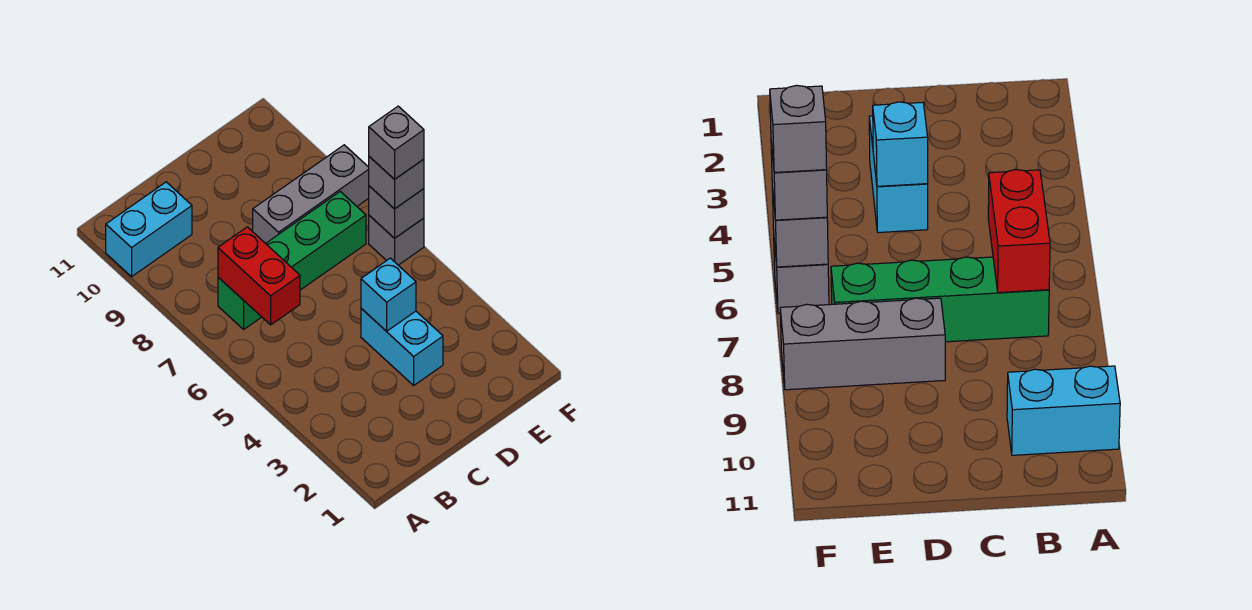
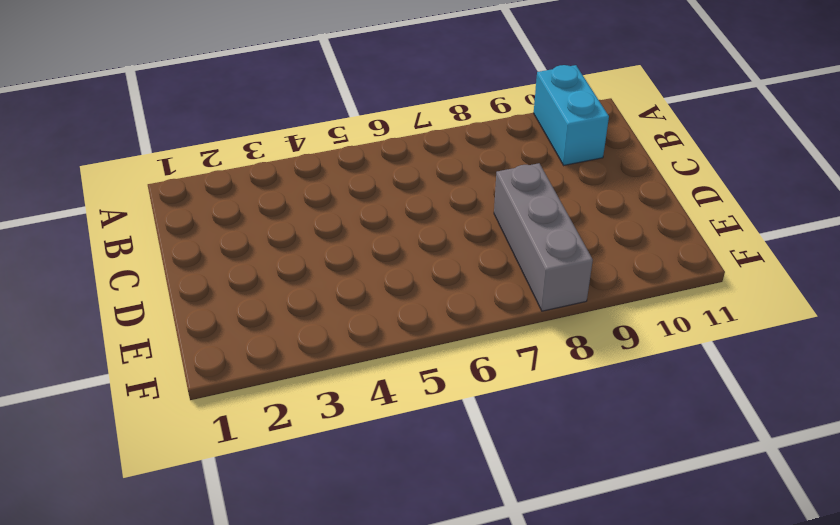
none -> green 1x4 brick [218,191,366,329]
none -> cyan 1x2 brick [361,308,443,385]

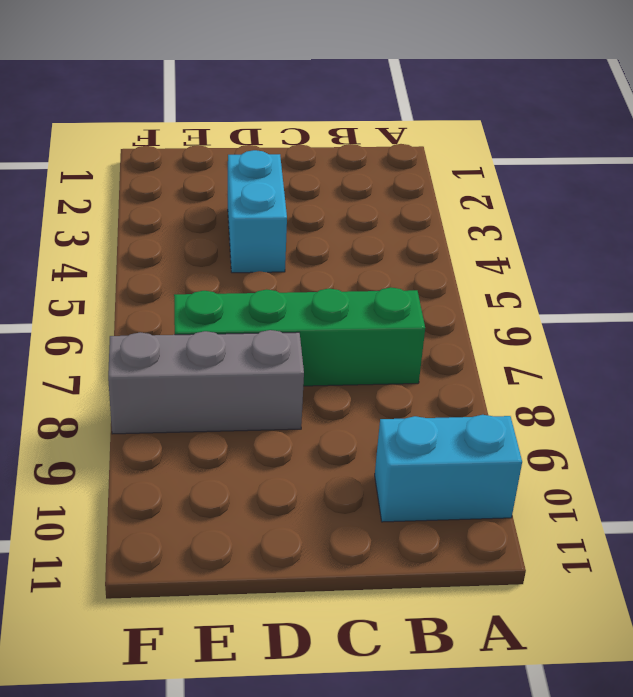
none -> grey 1x1 brick [369,215,424,265]
none -> red 1x2 brick [218,227,300,325]

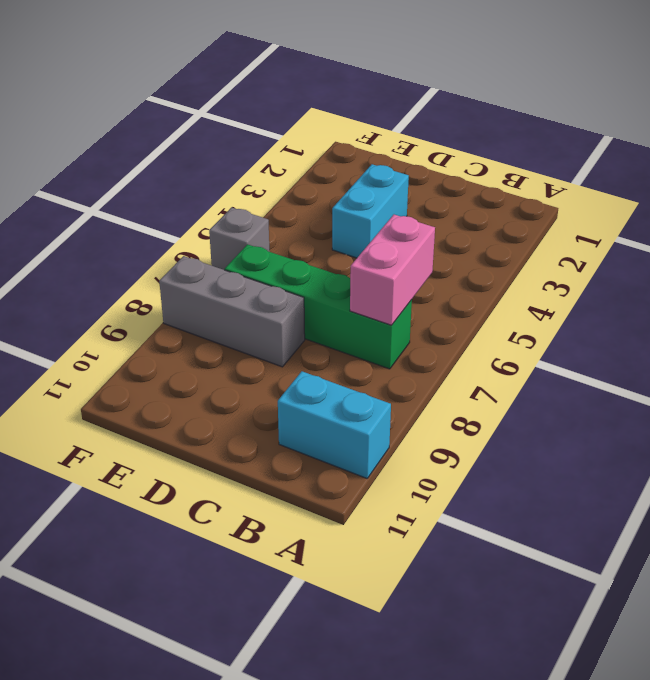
pink 1x2 brick [350,215,435,325] -> red 1x2 brick [218,227,300,325]
none -> cyan 1x1 brick [361,258,416,331]
none -> grey 1x1 brick [369,186,424,238]

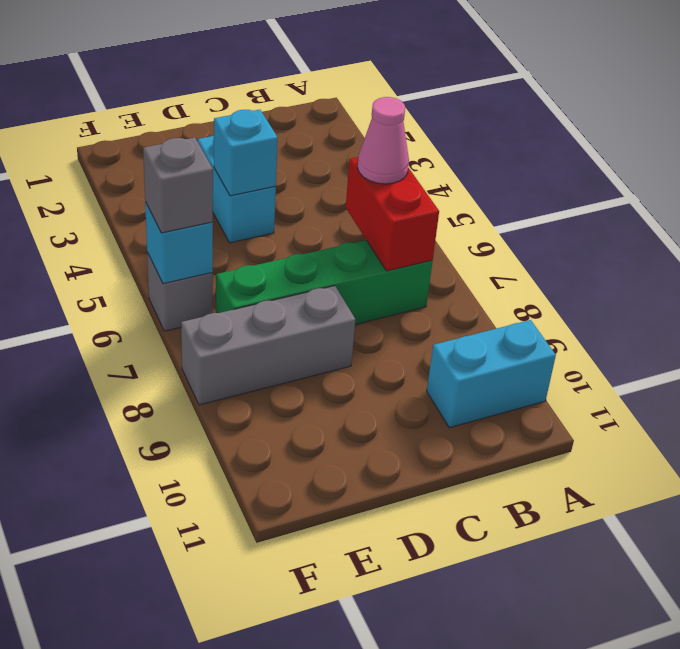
pink 1x1 cone [358,97,409,184] -> none
cyan 1x1 brick [145,202,213,284] -> grey 1x1 brick [369,186,424,238]
none -> grey 1x1 brick [369,106,424,180]

